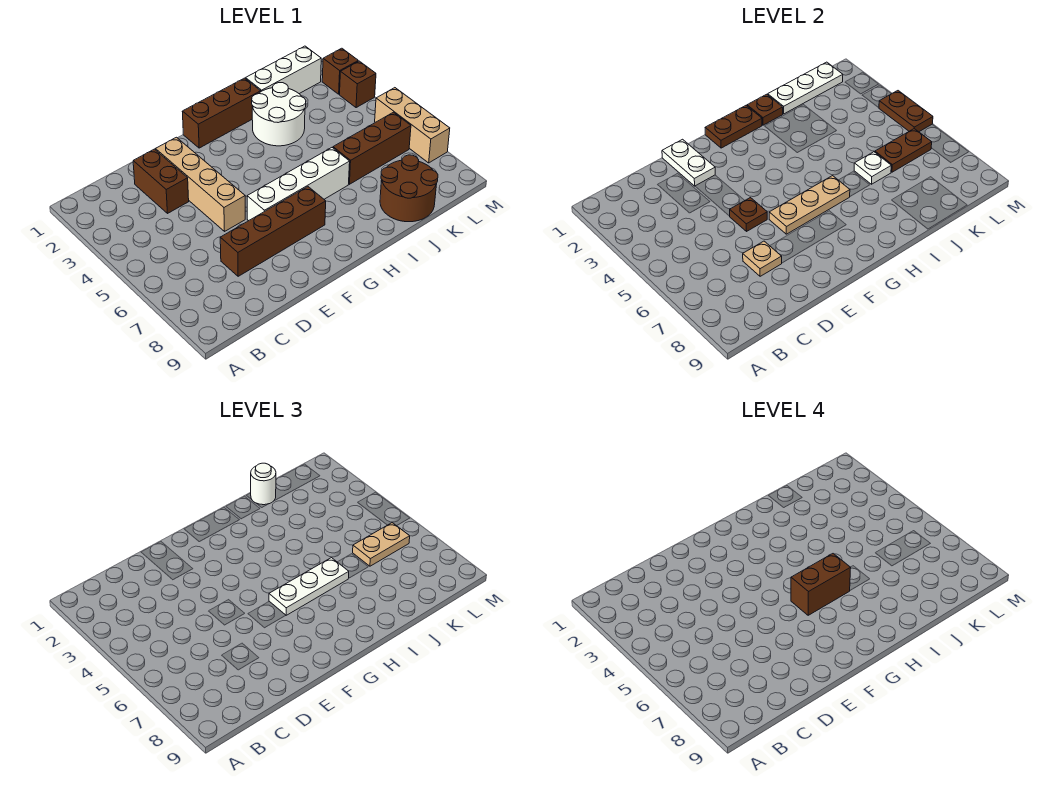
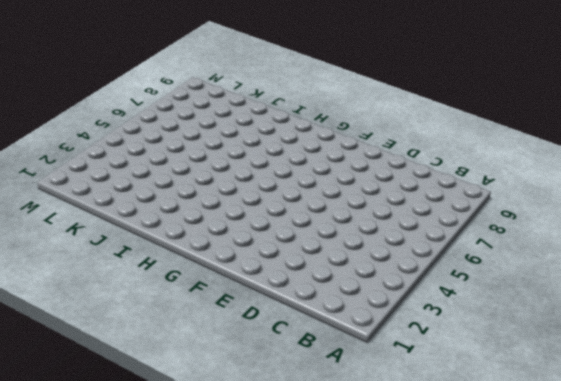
none -> brown 1x2 brick [133,149,189,213]
none -> brown 1x4 brick [220,187,326,276]
none -> tan 1x4 brick [156,137,245,231]

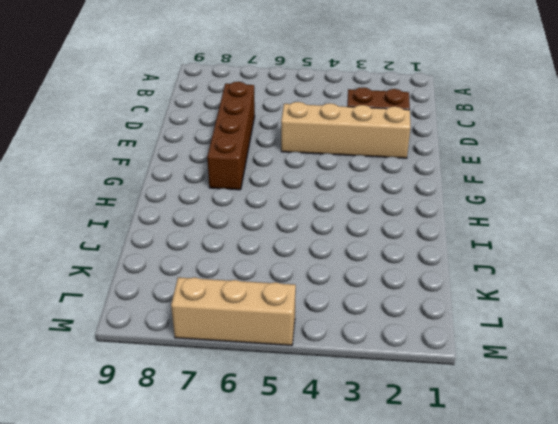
none -> white 1x4 brick [247,148,350,221]
none -> brown 1x3 brick [182,78,261,148]
none -> white 2x2 round brick [252,83,306,146]

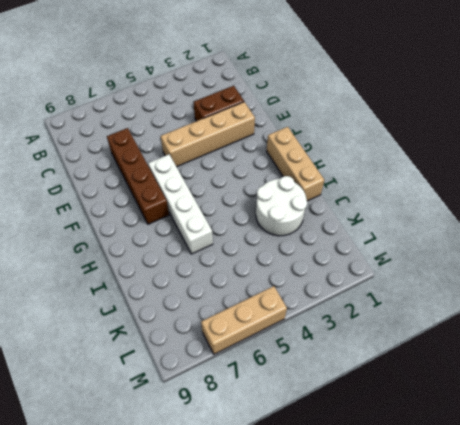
tan 1x3 brick [267,127,324,201] -> brown 1x3 brick [182,78,261,148]
none -> white 1x3 brick [246,46,321,94]
none -> brown 1x3 brick [333,112,411,184]
none -> brown 2x2 round brick [380,155,438,222]

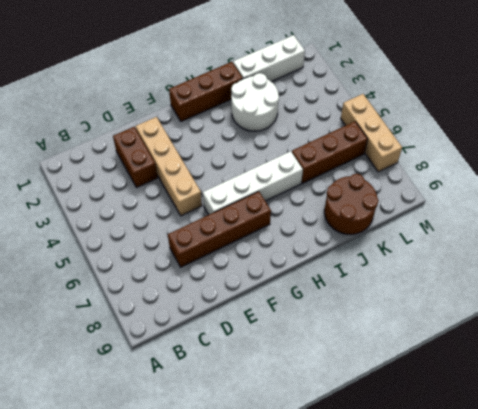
none -> brown 1x1 brick [322,48,358,94]
none -> brown 1x1 brick [340,61,376,108]
none -> tan 1x1 plate [743,241,782,276]

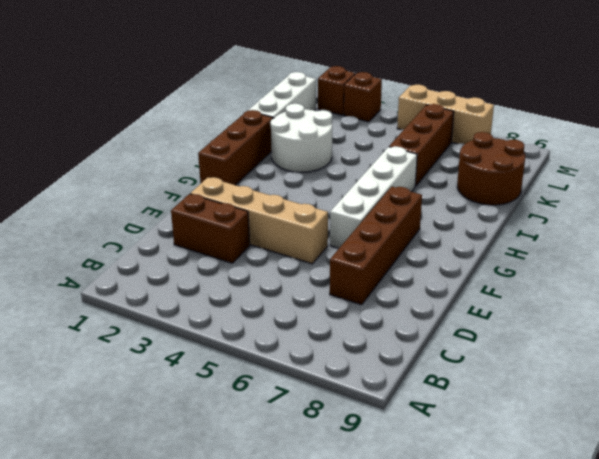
none -> tan 1x1 plate [743,241,782,276]
none -> white 1x2 plate [662,139,715,186]
none -> brown 1x1 plate [730,198,767,231]

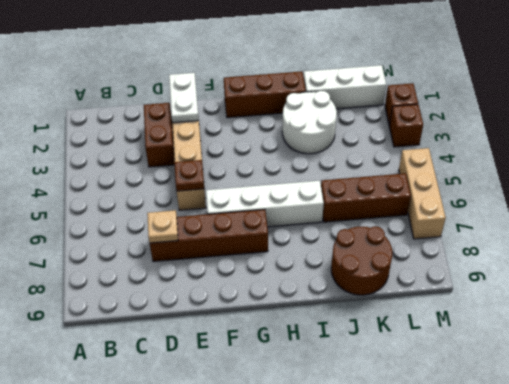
none -> tan 1x3 plate [769,176,850,234]
none -> brown 1x2 plate [705,106,762,148]
none -> brown 1x1 plate [747,94,783,125]

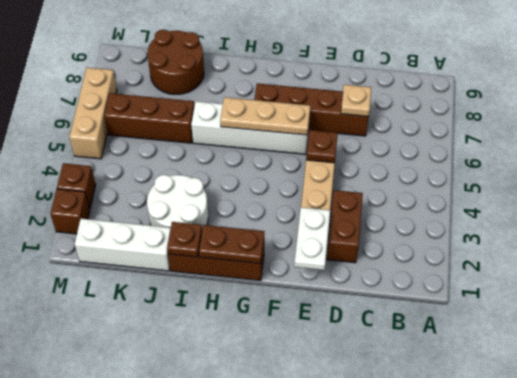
none -> white 1x3 plate [768,62,843,114]
none -> white 1x1 plate [854,152,891,184]
none -> brown 1x2 plate [875,129,932,172]

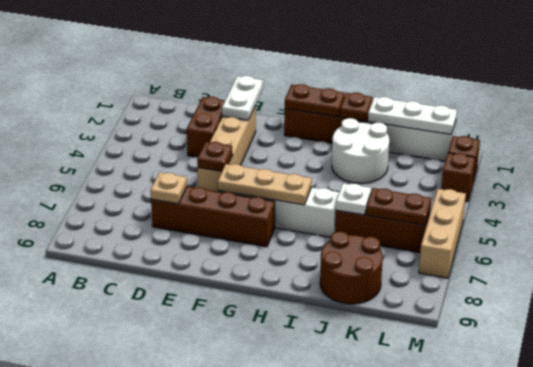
none -> brown 1x2 plate [879,91,933,132]
none -> white 1x3 plate [269,558,349,615]
none -> white 1x1 round brick [251,463,276,505]

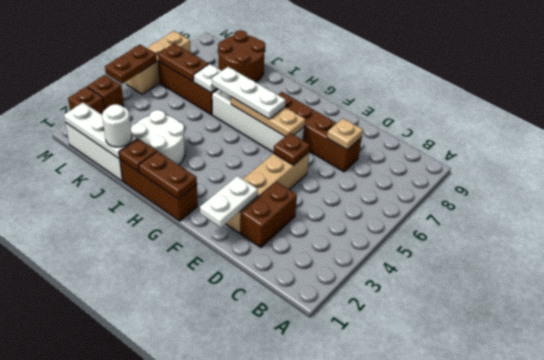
none -> tan 1x2 plate [353,523,410,566]
none -> brown 1x2 brick [791,554,851,615]

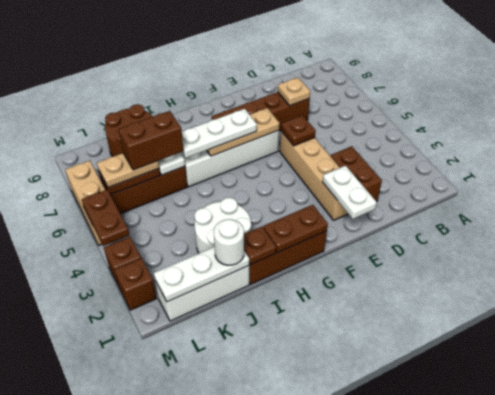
brown 1x2 brick [118,111,184,170] -> brown 1x2 brick moved to [791,554,851,615]

